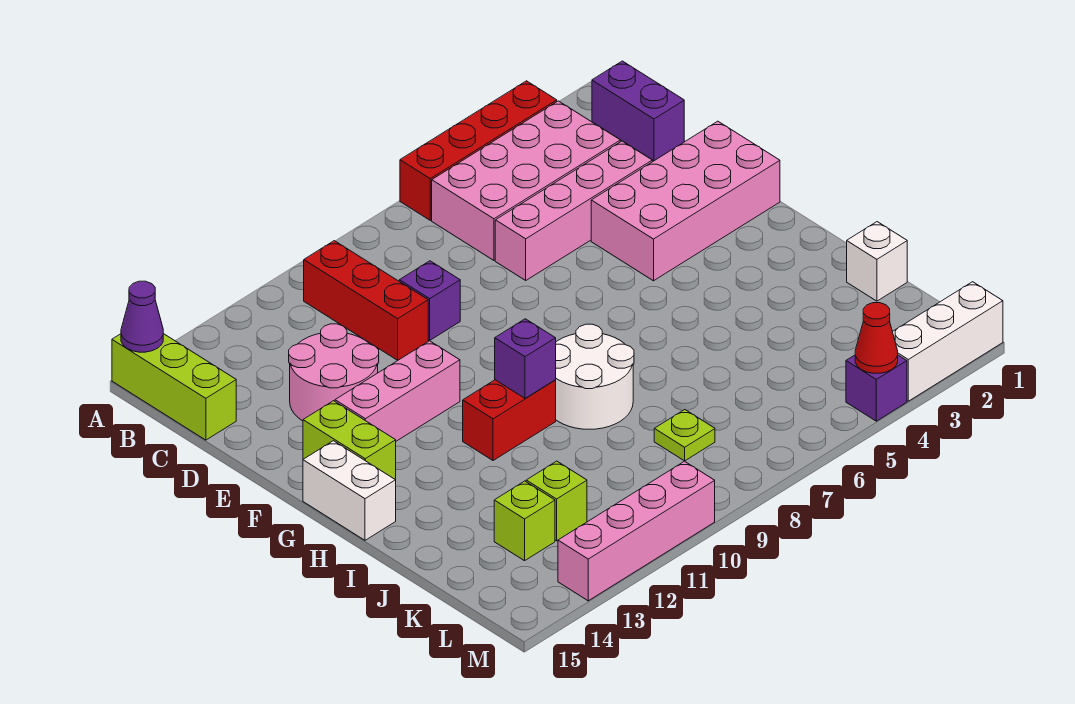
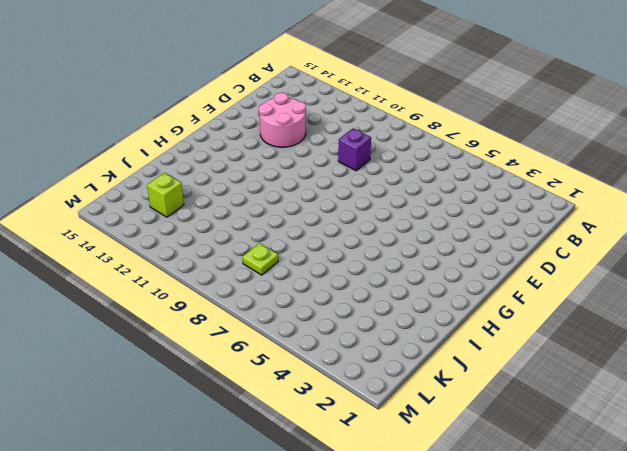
none -> red 1x4 brick [400,81,557,220]
none -> lime 1x3 brick [112,334,236,440]
none -> purple 1x2 brick [592,61,684,161]

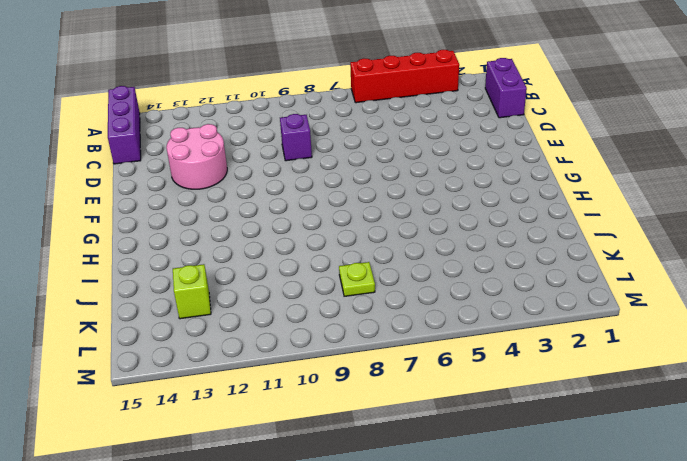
purple 1x3 brick [108,86,141,164] -> lime 1x3 brick [112,334,236,440]
none -> pink 2x4 brick [432,101,620,260]
none -> red 1x3 brick [304,241,428,360]
none -> pink 1x4 brick [495,141,652,280]

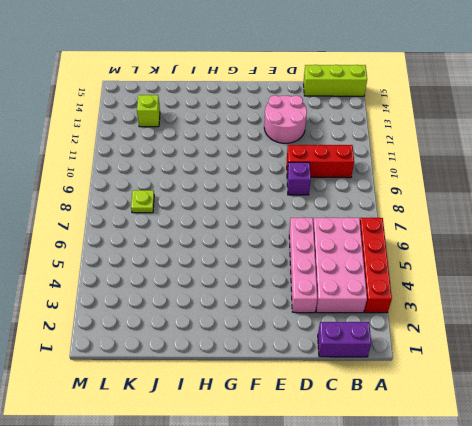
none -> pink 2x4 brick [591,121,780,281]
none -> pink 1x3 brick [335,341,460,441]
none -> lime 1x2 brick [303,401,396,480]

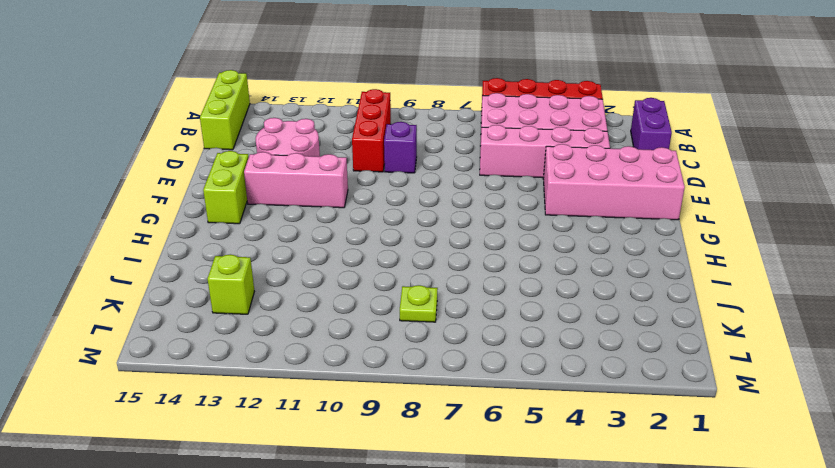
none -> white 1x2 brick [303,441,396,540]
none -> white 2x2 round brick [556,324,634,429]
none -> red 1x2 brick [463,380,556,461]

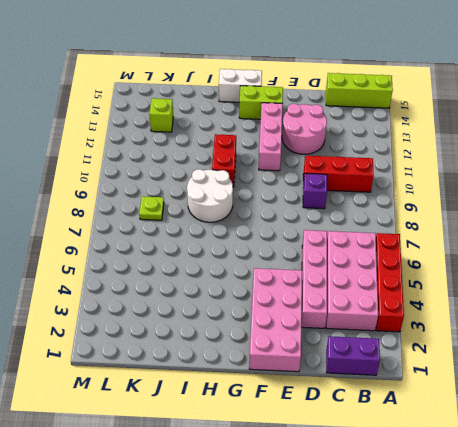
none -> white 1x1 brick [847,222,907,301]
none -> lime 1x1 brick [526,461,587,541]
none -> white 1x3 brick [893,282,1003,401]

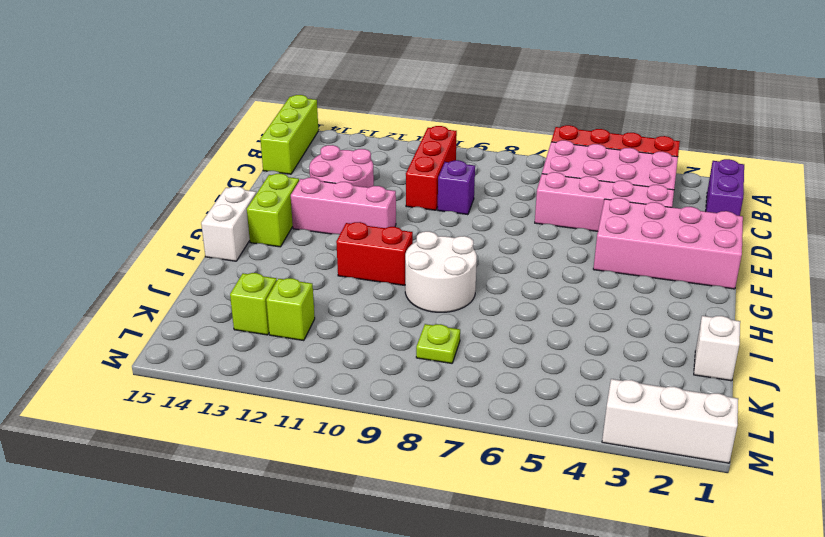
none -> purple 1x1 brick [846,355,907,421]
none -> pink 1x4 brick [558,461,715,601]
none -> purple 1x1 cone [121,281,163,352]

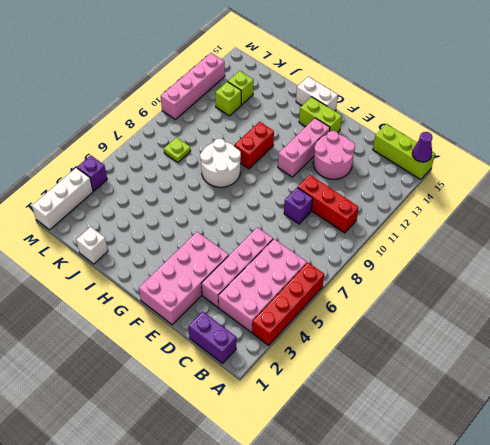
none -> purple 1x1 brick [495,319,556,398]
none -> red 1x1 cone [855,303,898,373]

